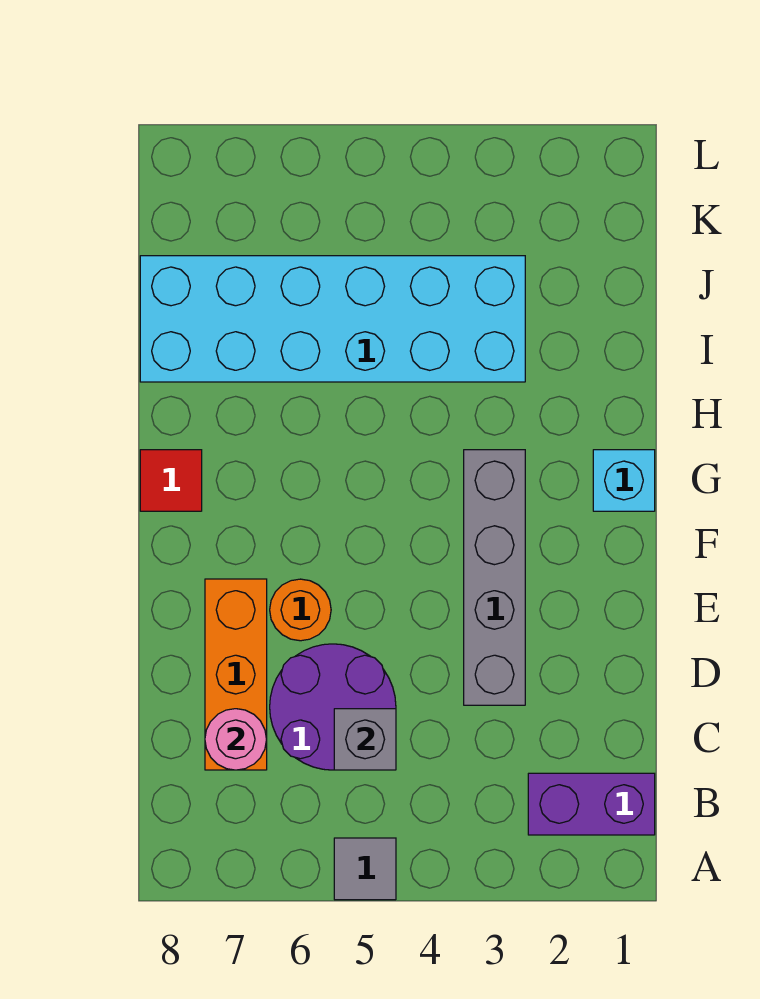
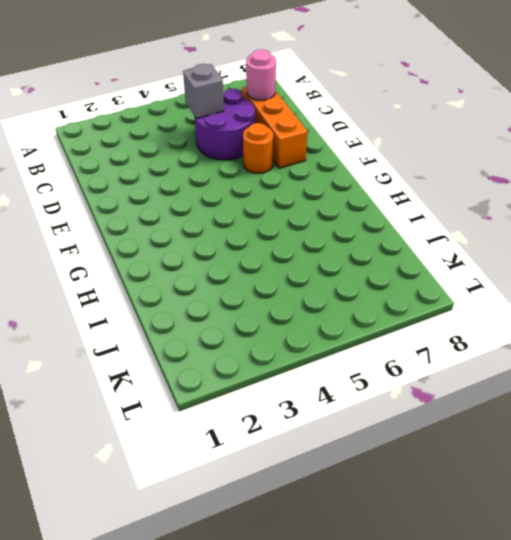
none -> grey 1x1 tile [334,838,396,900]
none -> purple 1x2 brick [528,773,655,835]

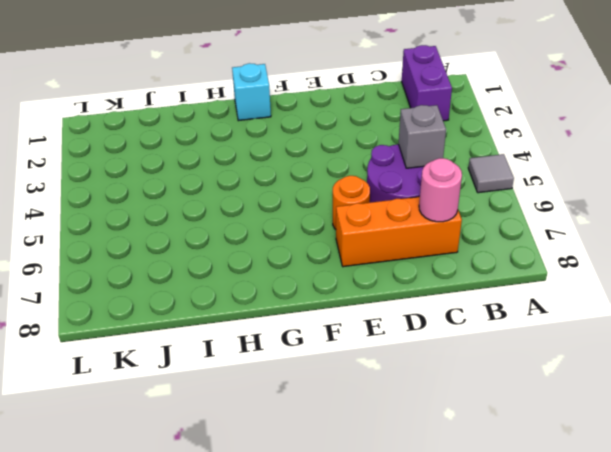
none -> grey 1x4 brick [464,450,525,705]
none -> red 1x1 tile [140,450,202,511]

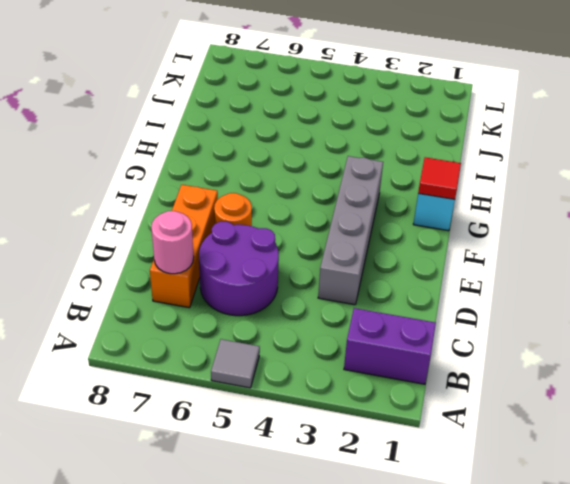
red 1x1 tile [418,157,461,199] -> red 1x1 tile moved to [140,450,202,511]
none -> cyan 2x6 brick [140,256,525,382]
none -> grey 1x1 brick [334,709,396,770]

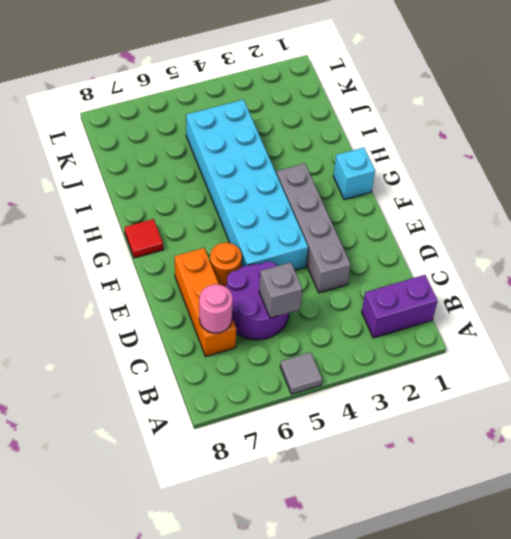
cyan 2x6 brick [186,100,308,270] -> cyan 2x6 brick turned to [140,256,525,382]

